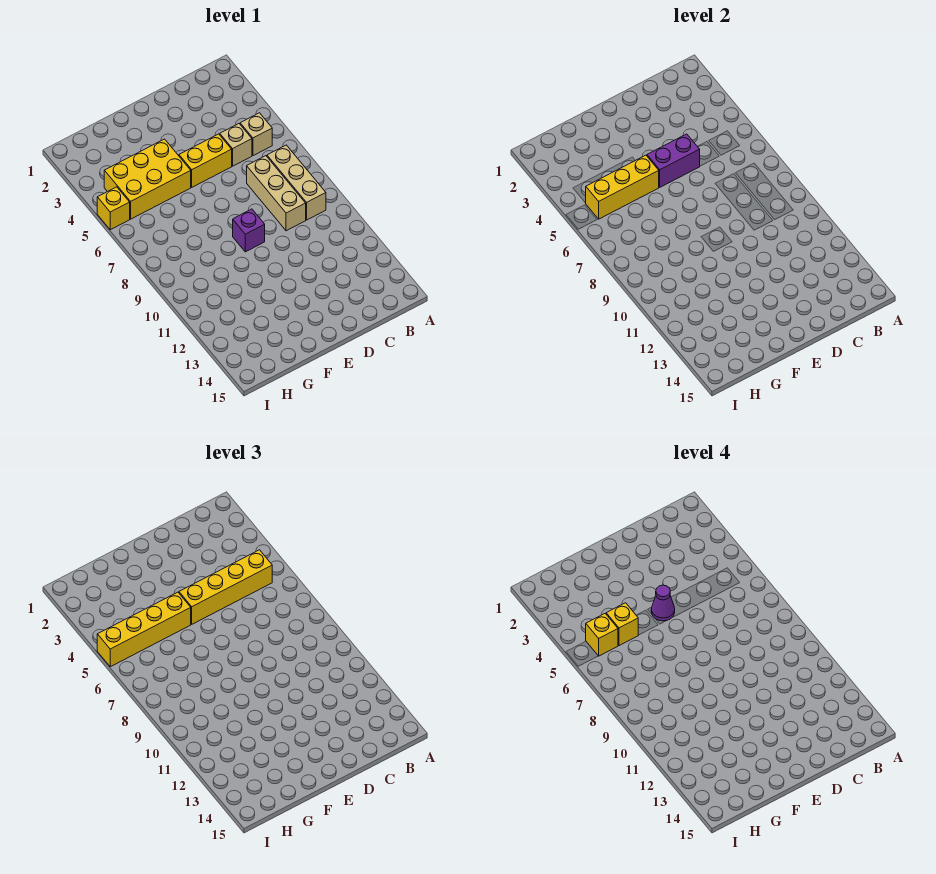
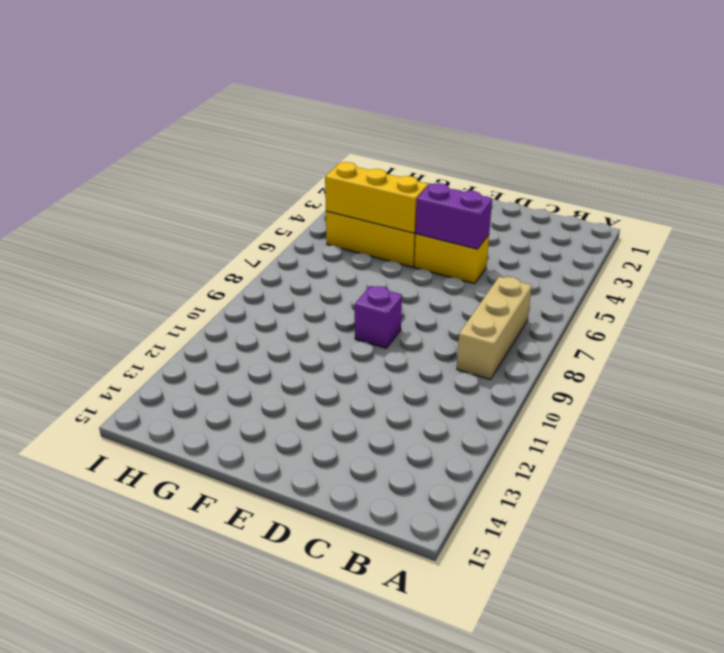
none -> tan 1x1 brick [240,113,272,156]
none -> tan 1x1 brick [220,124,252,166]
none -> tan 1x3 brick [247,156,306,231]

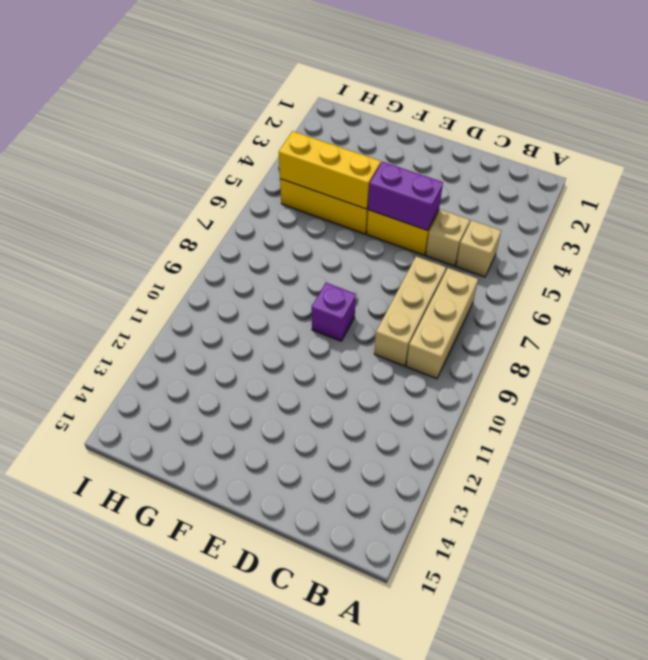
none -> yellow 1x1 brick [97,187,130,230]
none -> yellow 1x4 brick [179,550,272,624]
none -> yellow 1x4 brick [97,592,191,667]

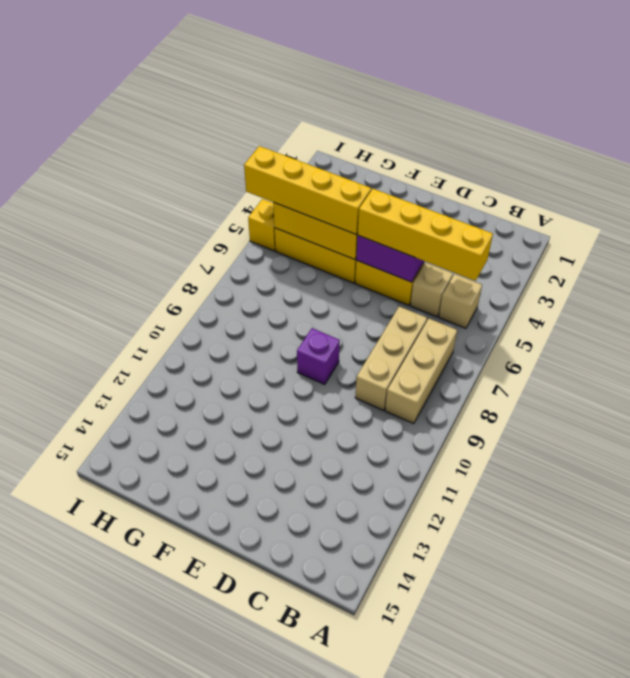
none -> purple 1x1 cone [651,585,675,621]
none -> yellow 1x1 brick [606,603,638,646]
none -> yellow 1x1 brick [586,614,618,656]

